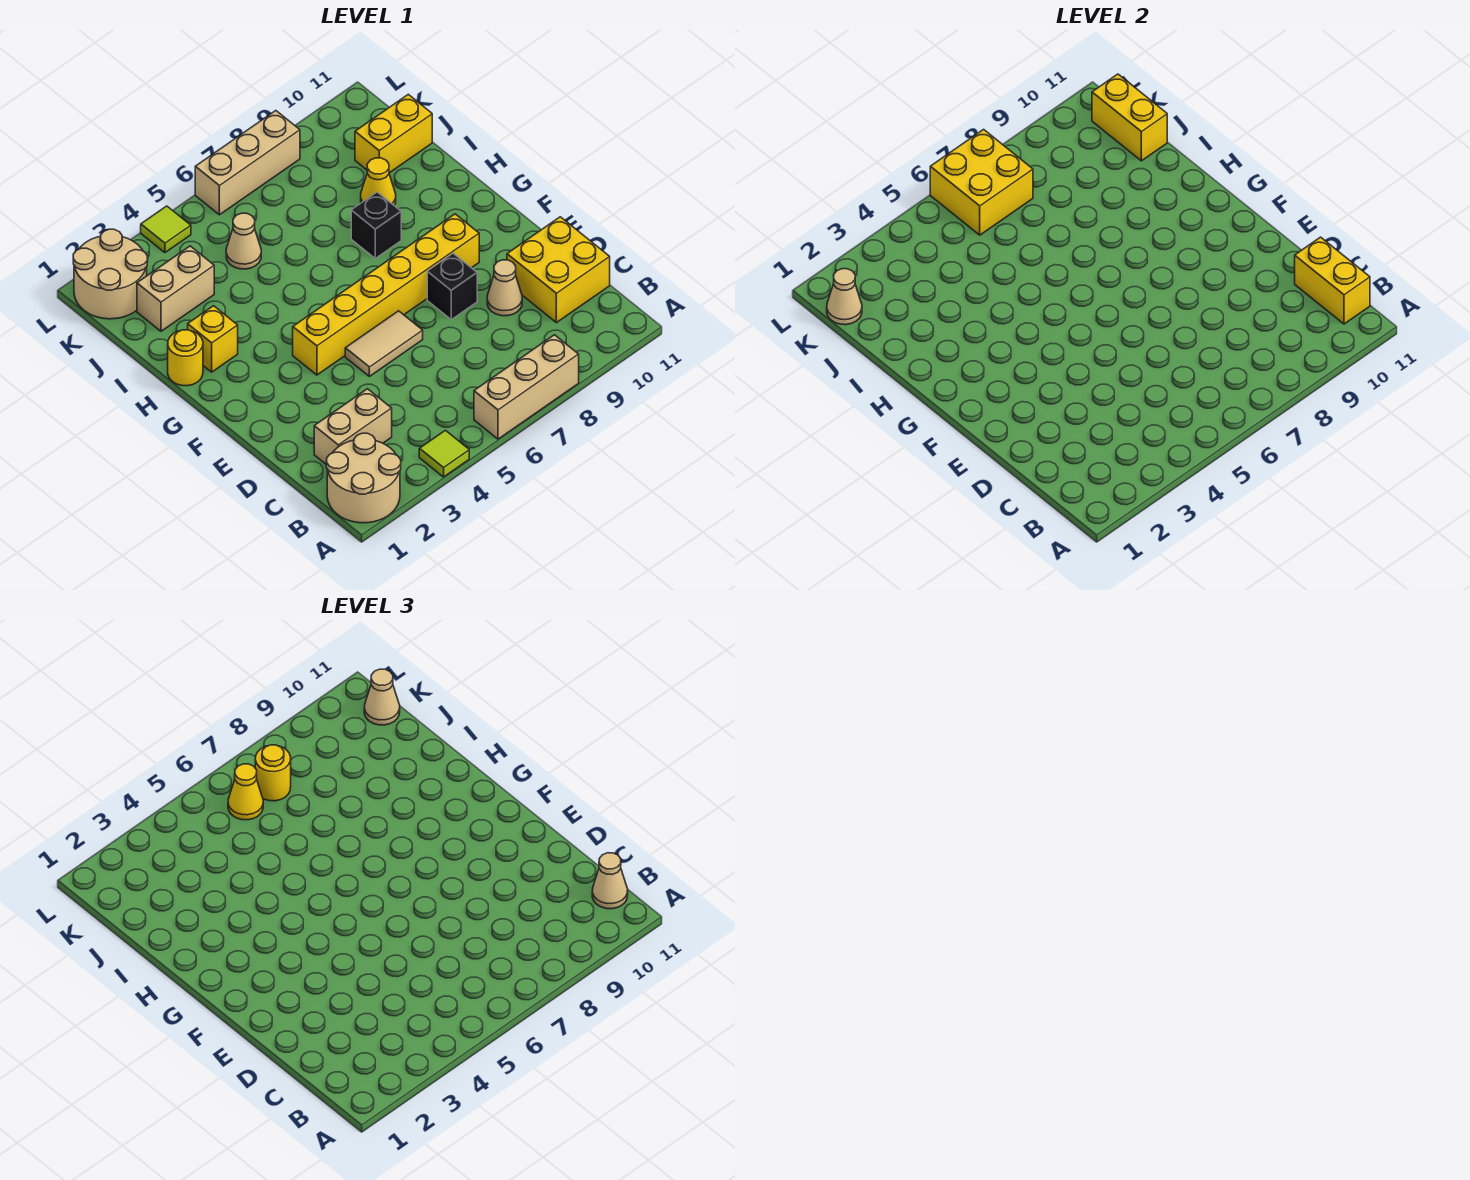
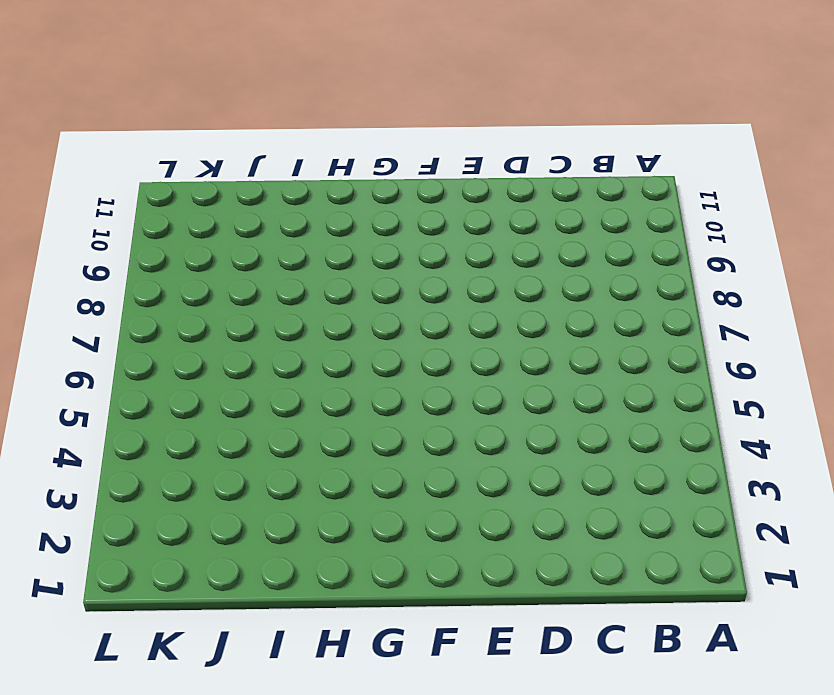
none -> tan 2x2 round brick [326,433,401,523]
none -> lime 1x1 tile [419,430,469,477]
none -> tan 1x3 brick [474,335,579,439]

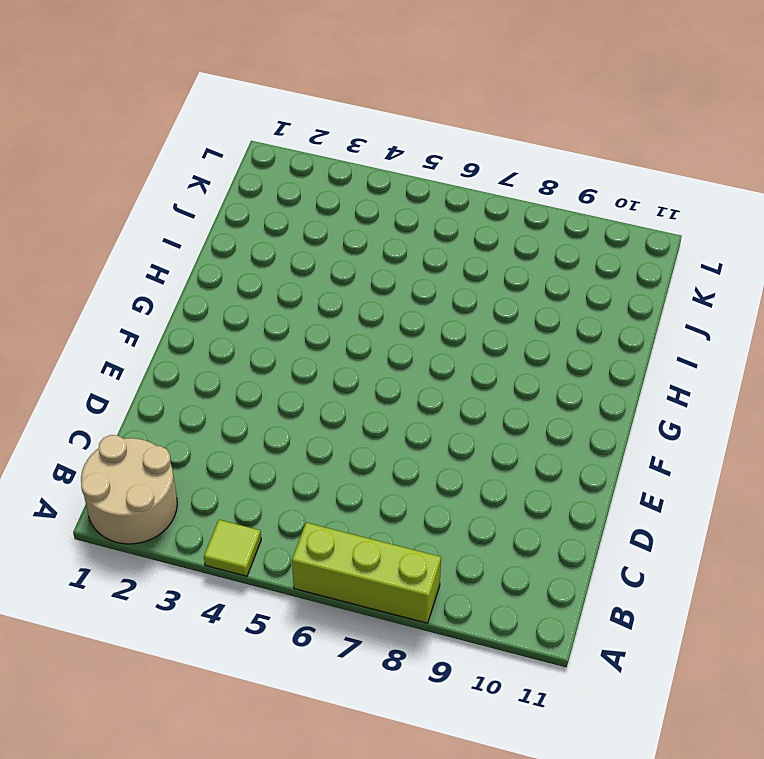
lime 1x3 brick [292,523,441,623] -> tan 1x3 brick [474,335,579,439]
none -> tan 1x2 brick [314,389,392,464]
none -> yellow 2x2 brick [507,217,610,323]
none -> tan 1x1 cone [487,260,522,316]

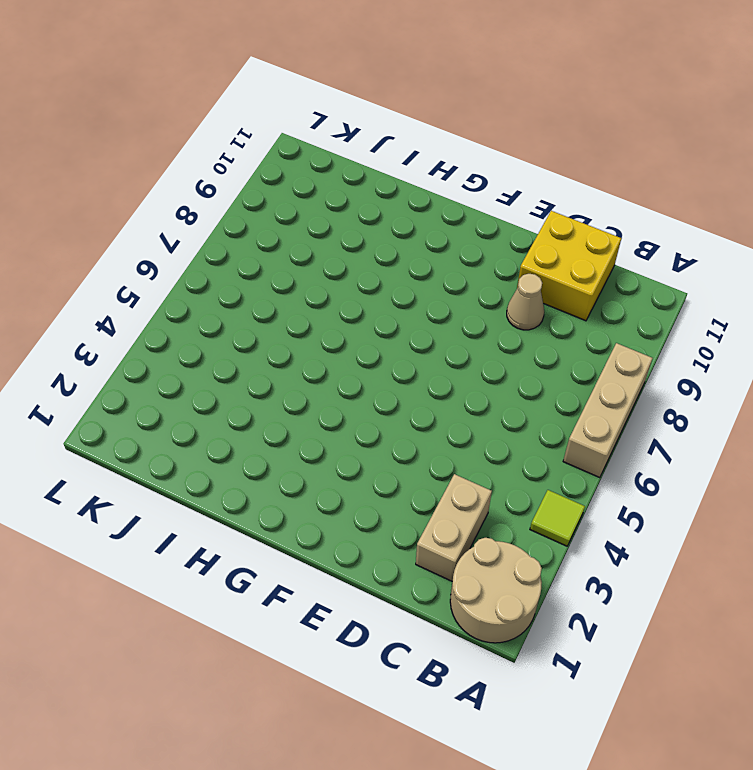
none -> tan 1x2 tile [345,311,423,376]
none -> black 1x1 brick [427,253,477,320]
none -> yellow 1x6 brick [293,214,479,375]

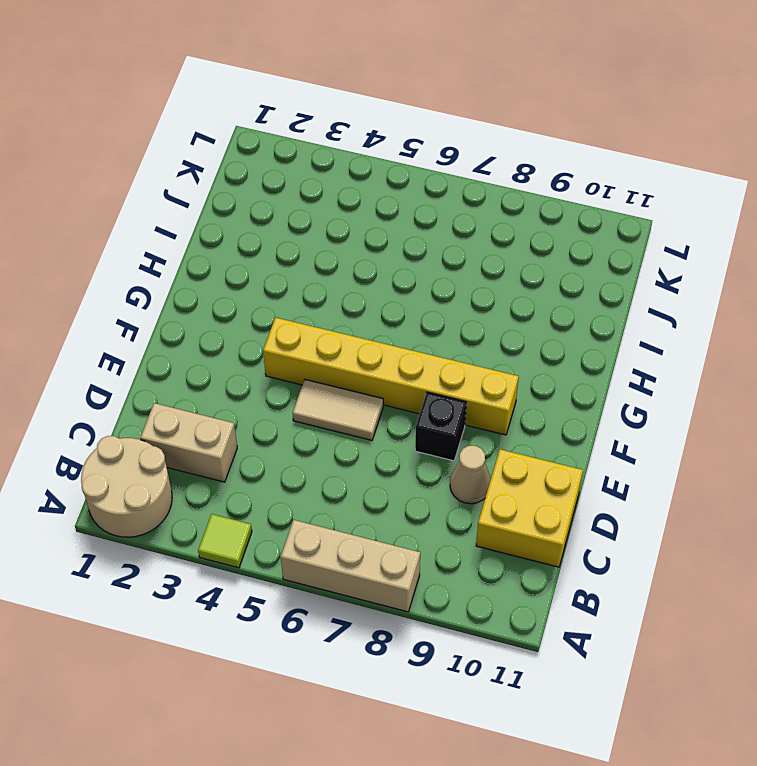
none -> yellow 1x1 round brick [168,330,203,386]
none -> yellow 1x1 brick [188,306,238,372]
none -> black 1x1 brick [351,192,401,258]

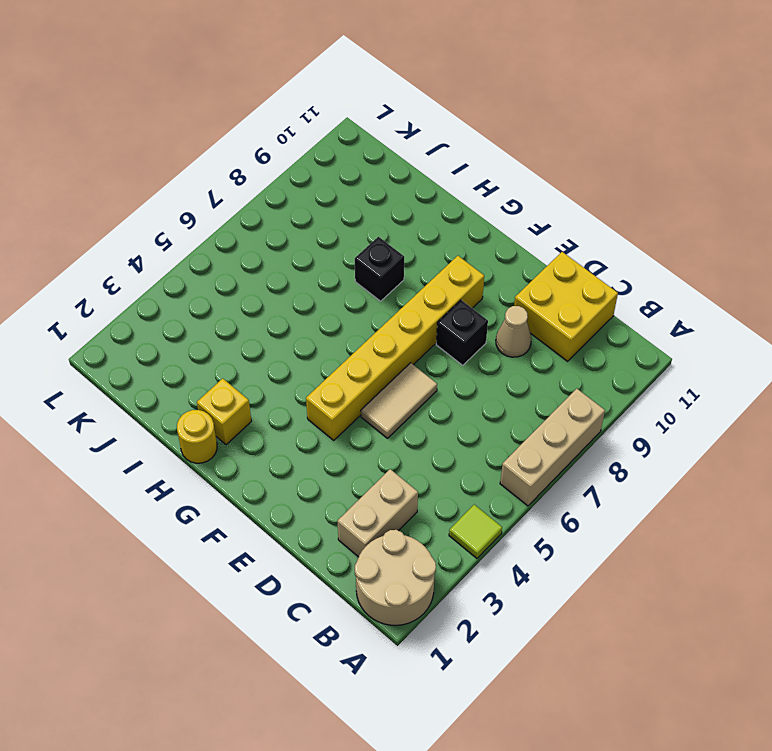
none -> yellow 1x1 cone [361,158,396,205]
none -> tan 1x2 brick [137,246,214,331]
none -> tan 1x1 cone [226,213,261,269]

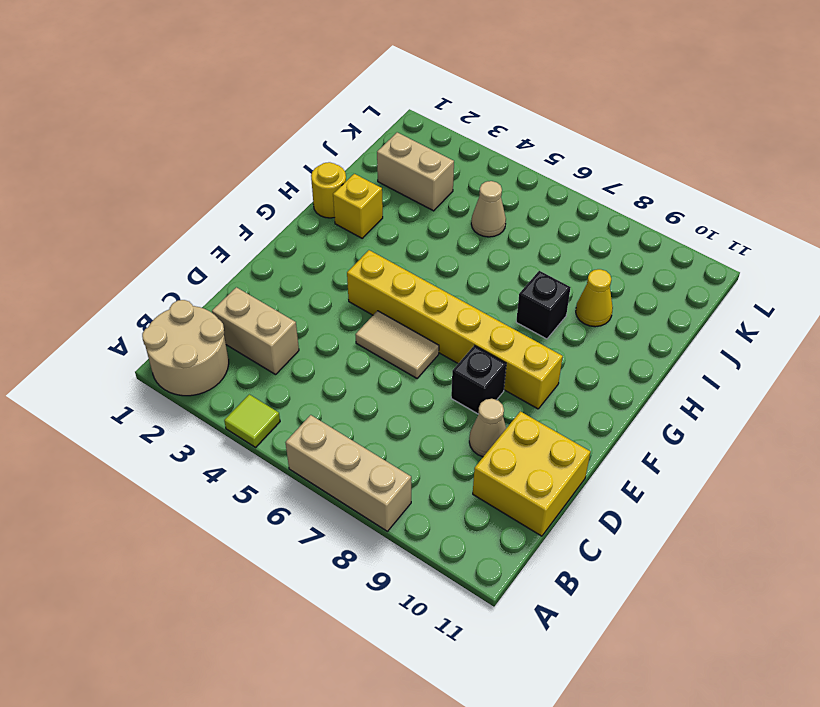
none -> yellow 1x2 brick [355,94,432,173]
none -> tan 2x2 round brick [73,229,148,319]
none -> lime 1x1 tile [141,206,191,253]

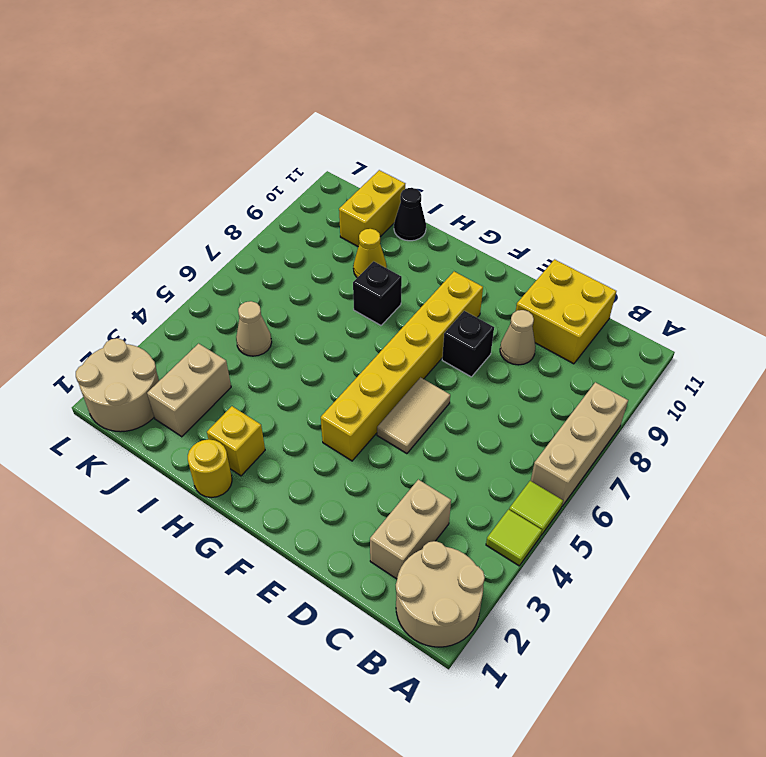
lime 1x1 tile [509,481,563,535] -> lime 1x1 tile moved to [141,206,191,253]
black 1x1 cone [394,188,426,241] -> none
none -> tan 1x3 brick [195,111,300,215]
none -> yellow 1x2 brick [1295,237,1370,324]
none -> yellow 1x2 brick [1092,74,1167,161]

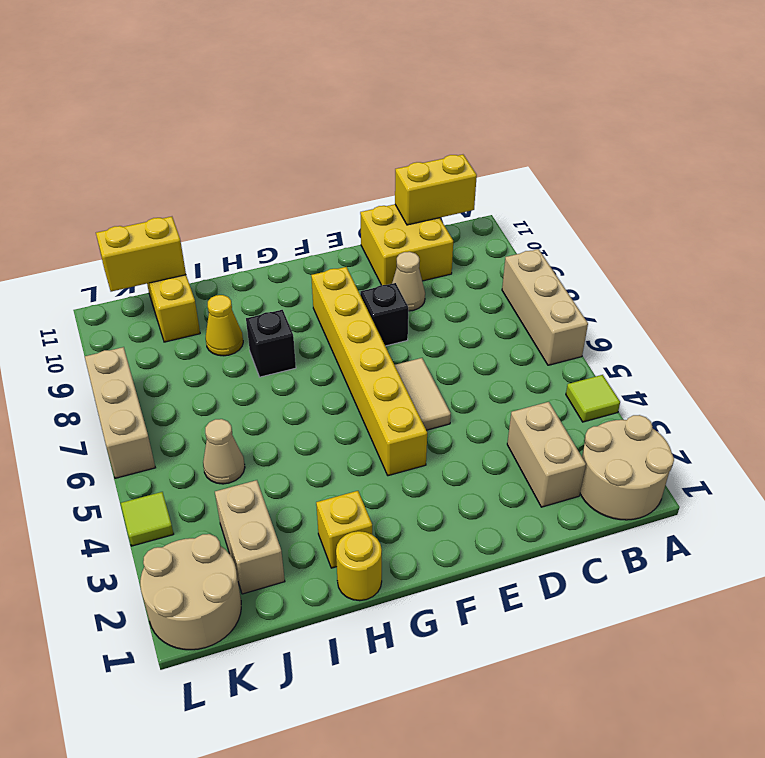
none -> tan 1x1 cone [827,269,862,325]
none -> yellow 2x2 brick [930,129,1033,235]
none -> tan 1x1 cone [592,853,628,909]

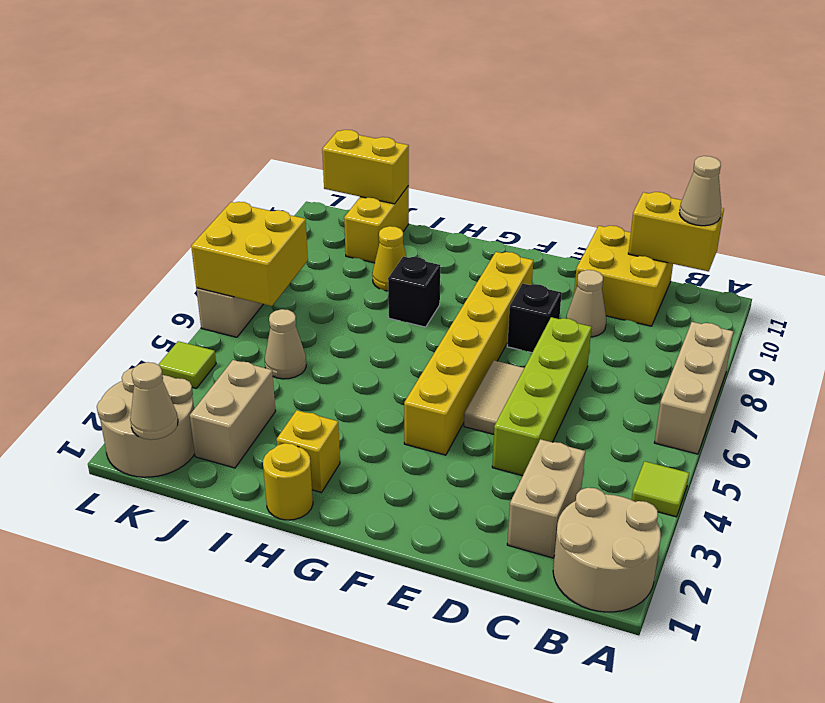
lime 1x4 brick [492,317,591,476] -> none
none -> yellow 1x1 cone [228,764,263,820]
none -> yellow 1x1 round brick [255,745,291,801]
none -> tan 1x1 cone [364,669,400,725]

